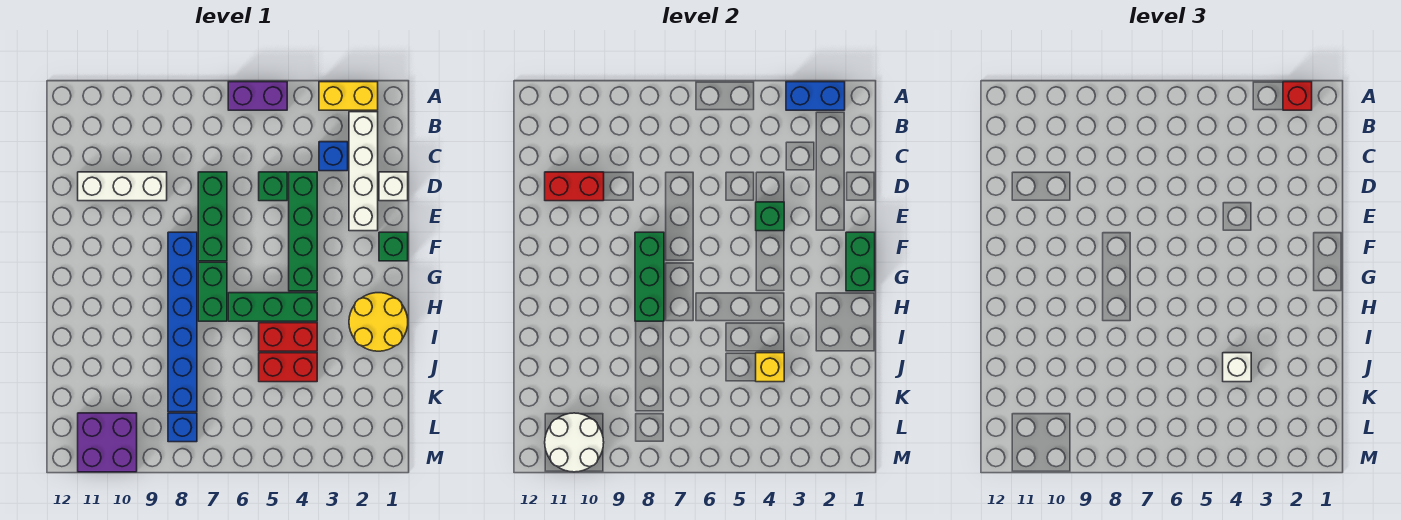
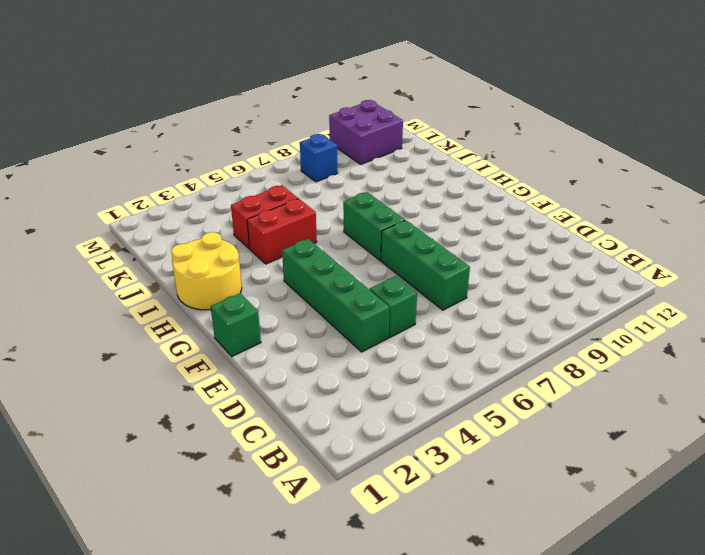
none -> yellow 1x2 brick [319,82,378,110]
none -> purple 1x2 brick [228,82,287,110]
none -> white 1x4 brick [349,112,378,231]

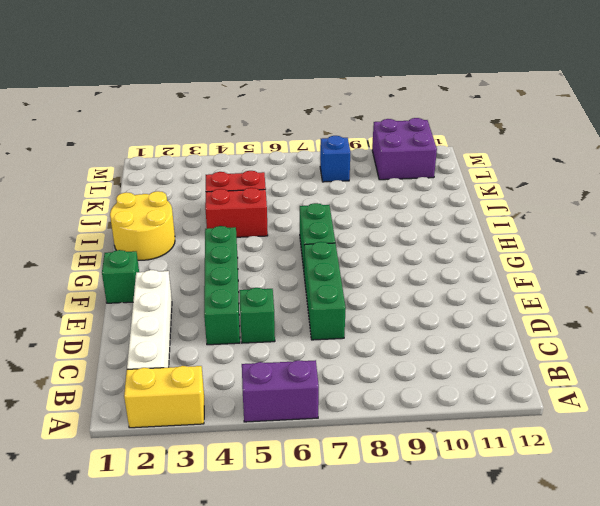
none -> blue 1x1 brick [319,142,348,171]
none -> white 1x1 brick [379,172,408,201]
none -> white 1x3 brick [78,172,167,201]

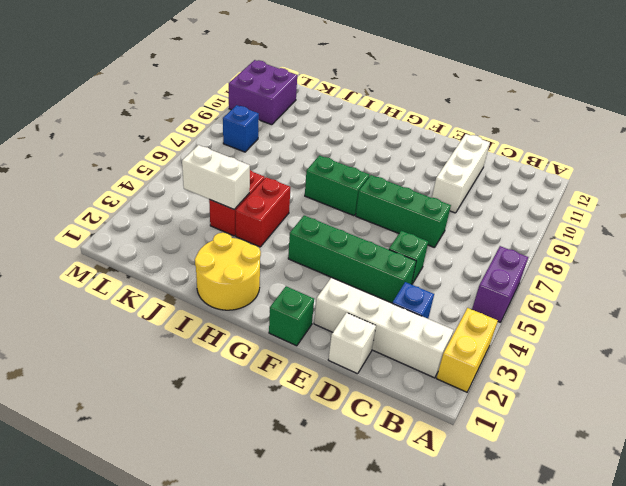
white 1x2 brick [182,145,250,209] -> yellow 1x1 brick [756,353,784,382]
none -> blue 1x6 brick [168,232,197,412]
none -> green 1x3 brick [228,293,317,321]
none -> blue 1x2 brick [786,82,845,110]

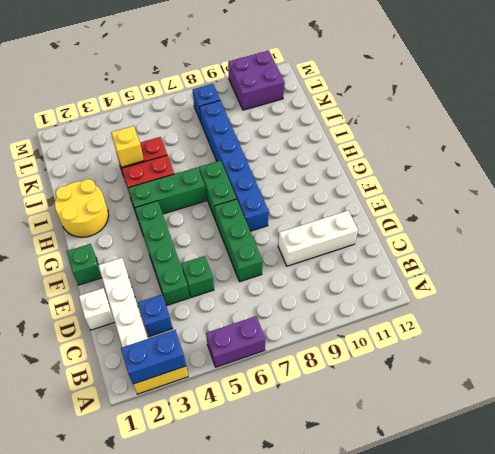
none -> red 1x2 brick [545,172,604,201]
none -> green 1x1 brick [756,202,784,231]
none -> green 1x2 brick [846,232,875,291]

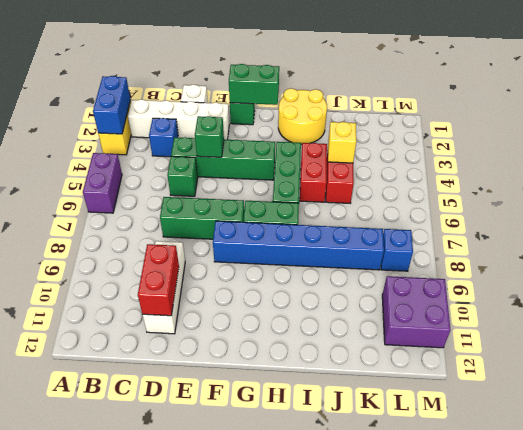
none -> green 1x3 brick [635,232,664,321]
none -> white 2x2 round brick [545,413,604,472]
none -> red 1x1 brick [1283,82,1312,110]

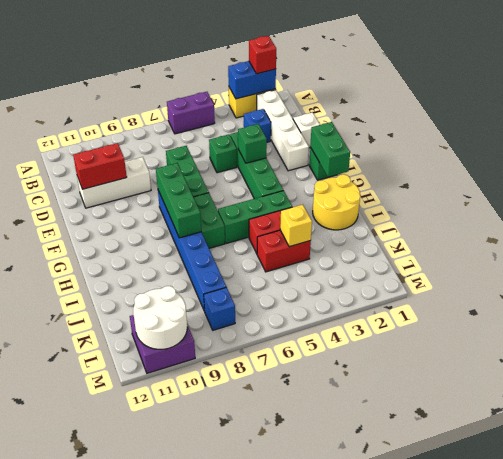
none -> white 1x1 brick [1223,353,1251,382]

